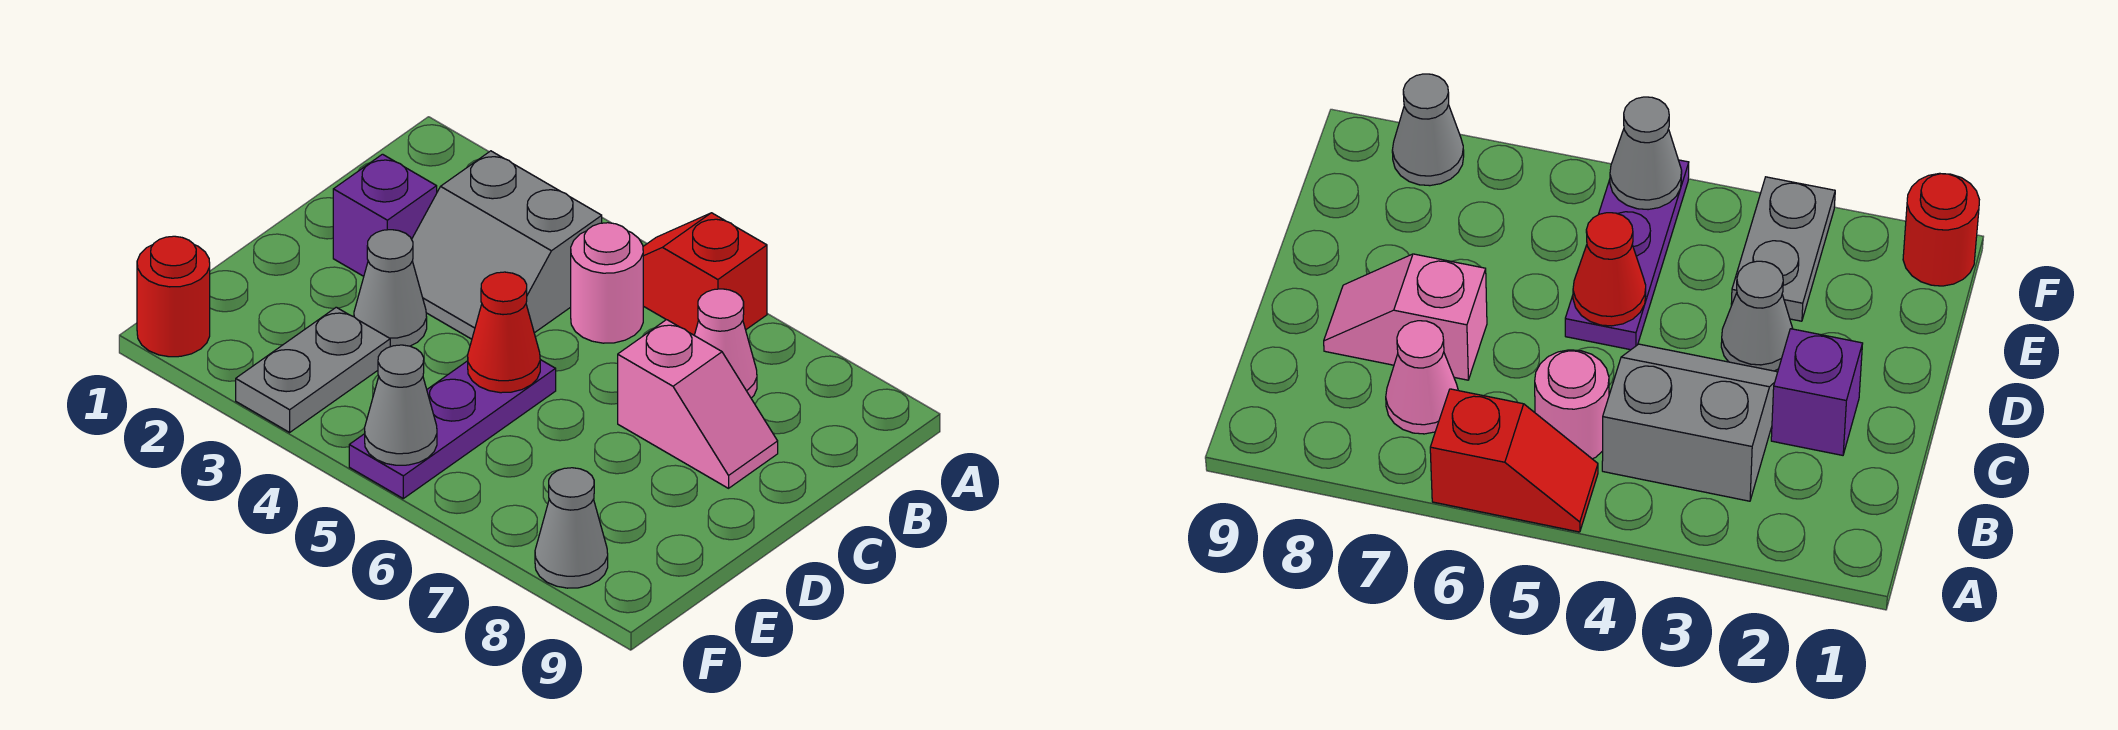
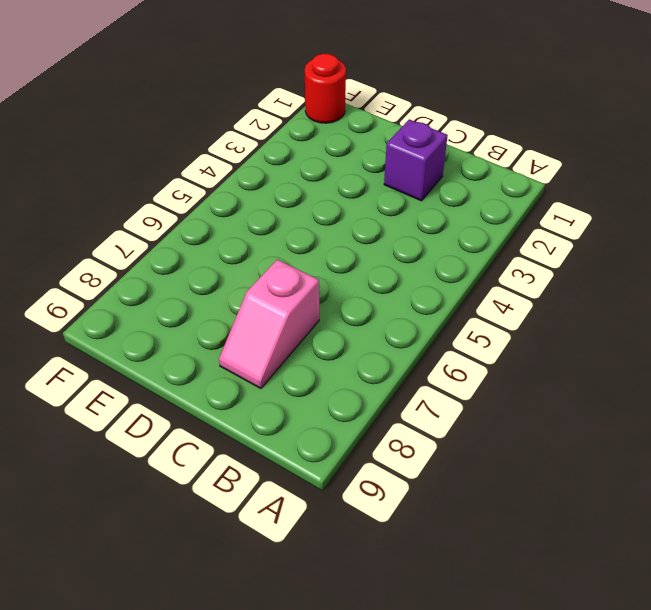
none -> red 1x2 slope [643,213,767,335]
none -> grey 2x2 slope [412,151,602,339]
none -> pink 1x1 round brick [571,223,643,343]

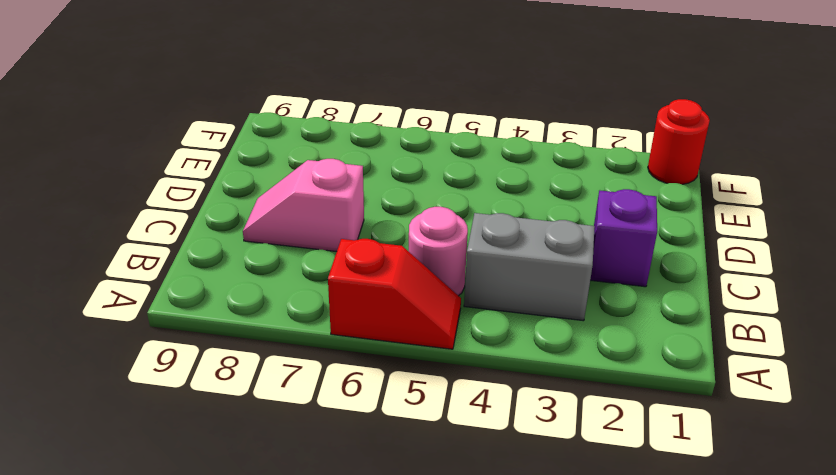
none -> pink 1x1 cone [694,289,757,398]
none -> grey 1x1 cone [354,230,427,347]
none -> purple 1x3 plate [349,360,556,498]

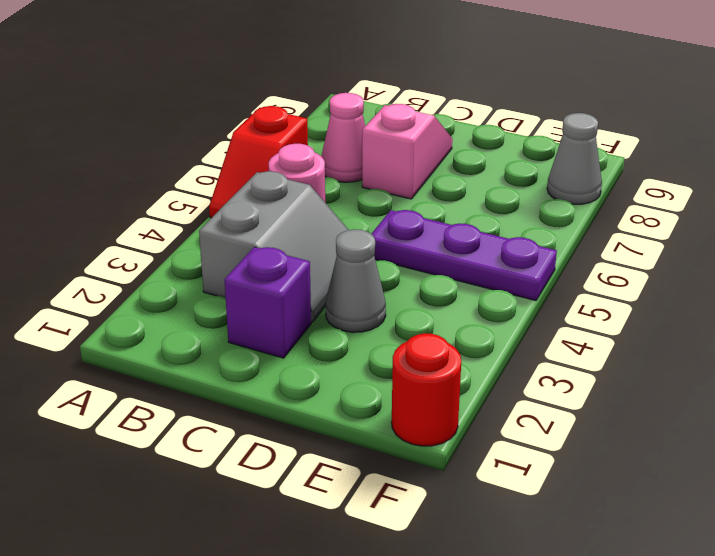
none -> grey 1x2 plate [236,307,390,432]
none -> red 1x1 cone [468,272,540,393]
none -> grey 1x1 cone [365,345,437,465]

